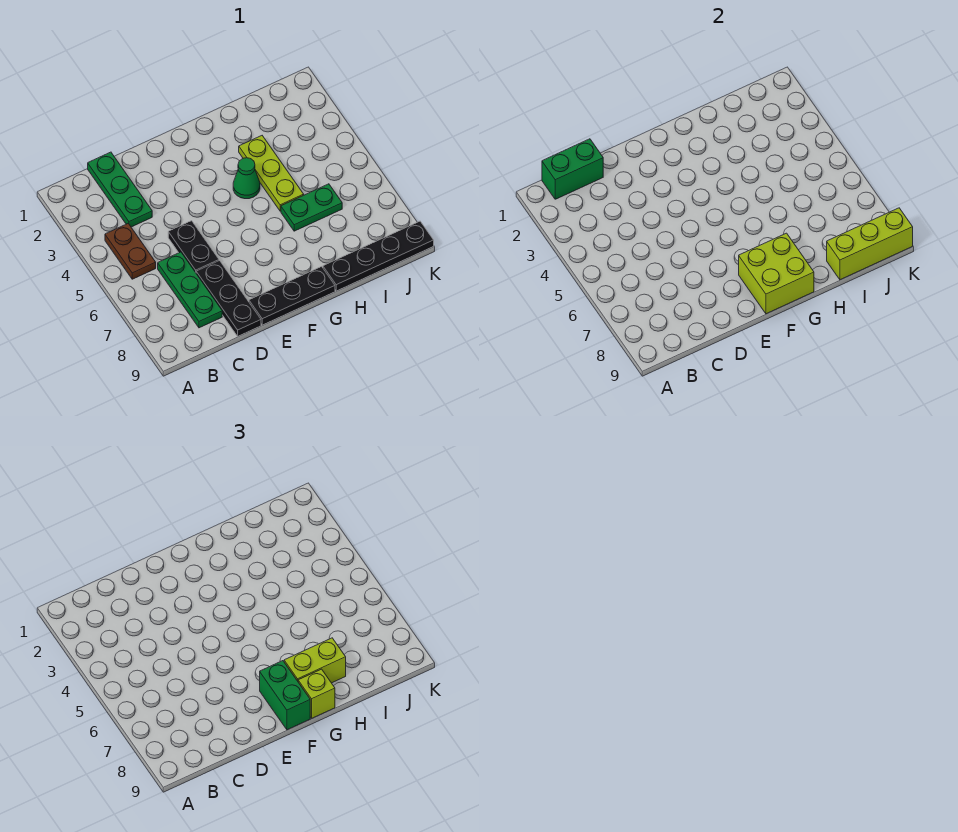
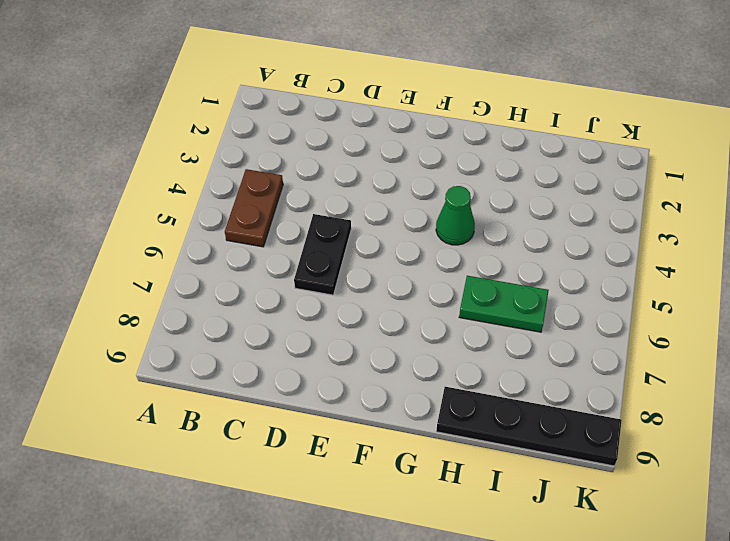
none -> green 1x3 plate [88,152,152,227]
none -> green 1x3 plate [158,252,222,328]
none -> black 1x3 plate [196,261,261,336]

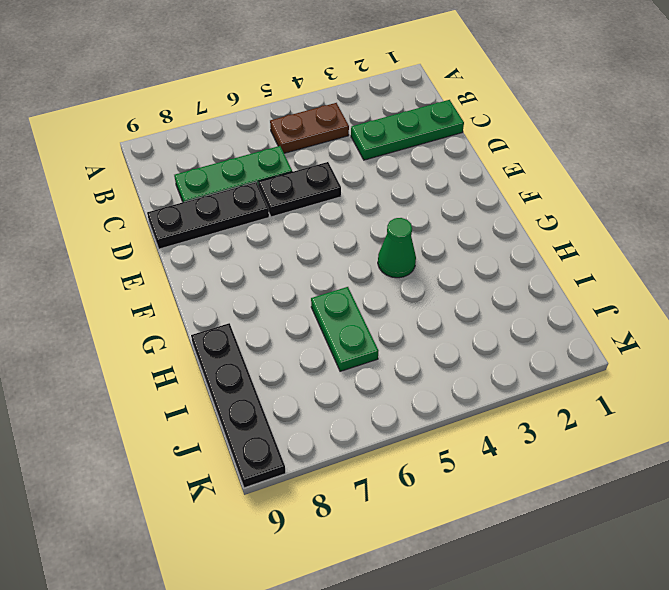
none -> black 1x3 plate [249,267,335,325]
none -> lime 1x3 plate [239,136,304,211]
none -> green 1x2 brick [542,139,603,199]

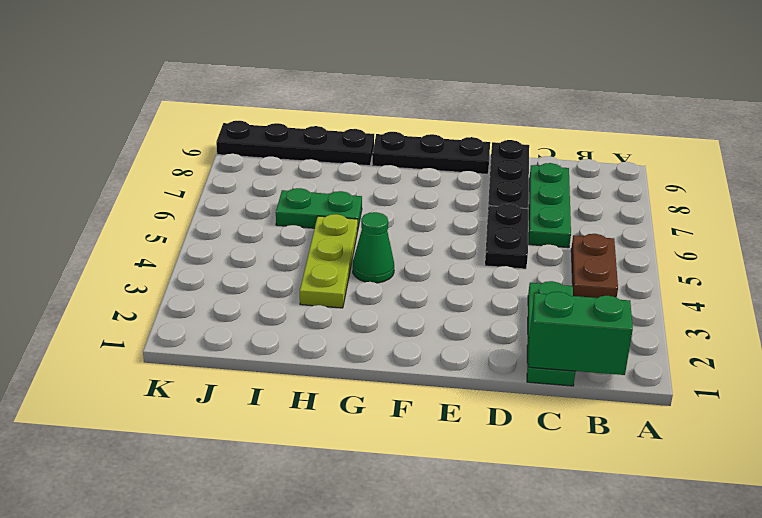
none -> lime 2x2 brick [739,233,814,314]
none -> lime 1x3 brick [827,208,913,280]
none -> green 1x2 brick [260,661,310,730]

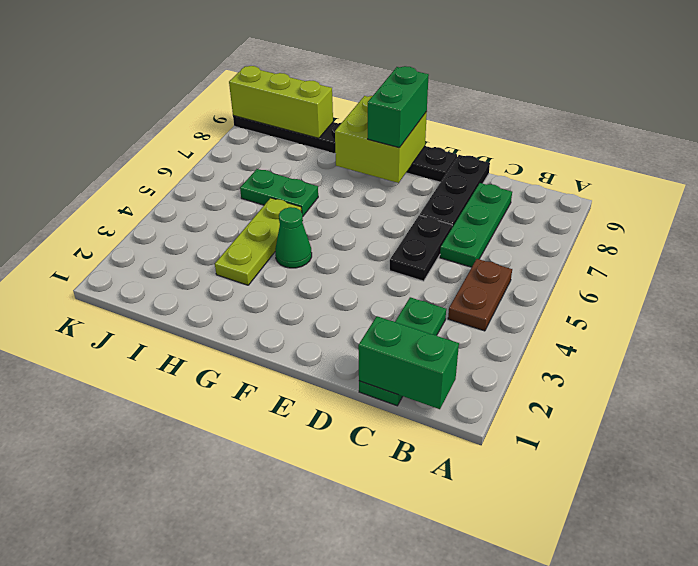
none -> lime 1x2 brick [284,638,346,683]
none -> lime 1x1 brick [298,669,335,718]

